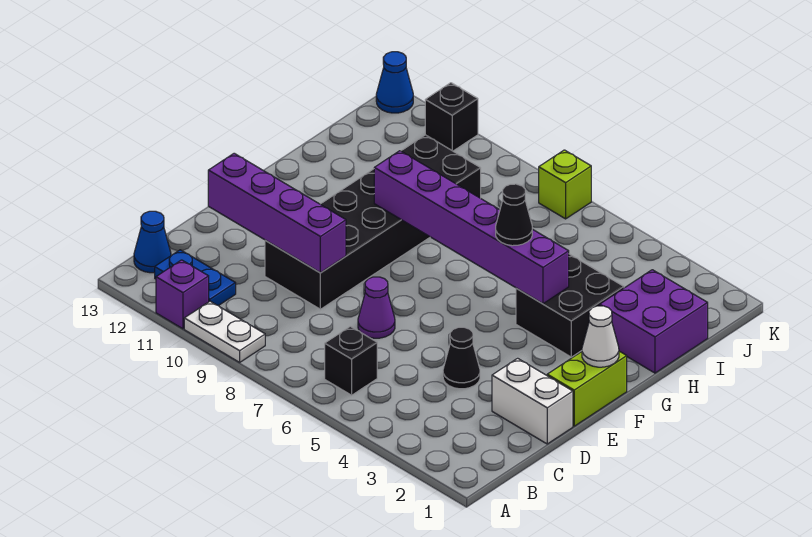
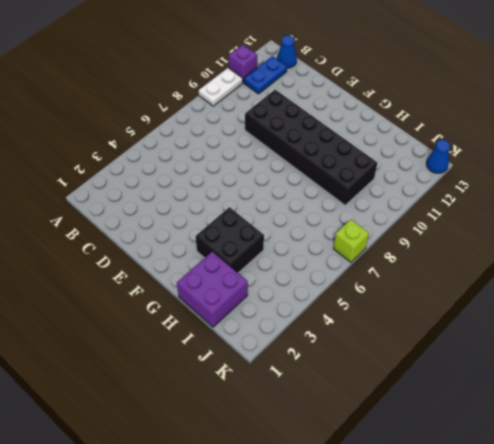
none -> black 1x1 brick [325,326,377,395]
none -> white 1x2 brick [492,358,573,444]
none -> black 1x1 cone [443,327,480,389]

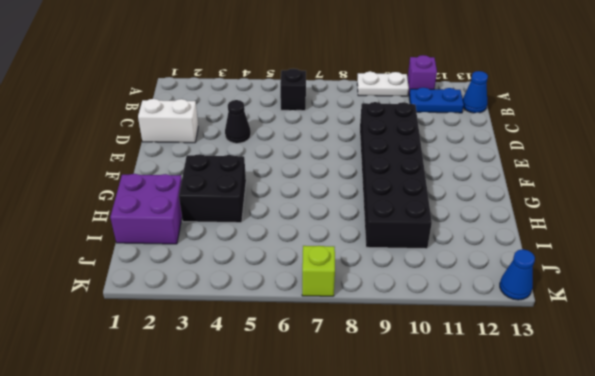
none -> purple 1x1 cone [358,277,395,338]
none -> lime 1x2 brick [547,351,627,426]
none -> black 1x1 brick [425,83,478,151]

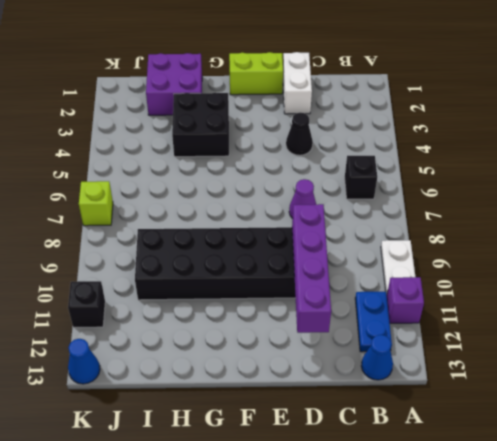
none -> white 1x1 cone [582,306,619,367]
none -> purple 1x6 brick [374,151,569,304]
none -> black 1x1 cone [496,184,532,246]

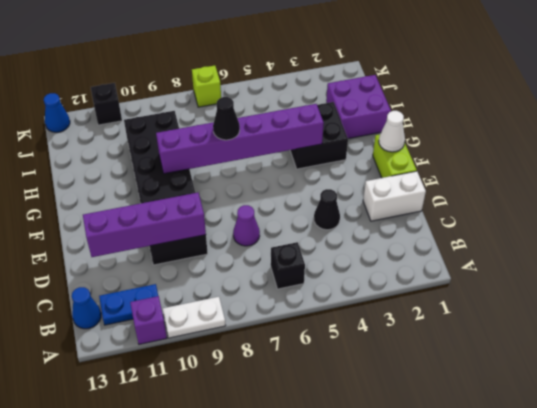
black 1x1 cone [213,97,240,140] -> black 1x1 cone moved to [496,184,532,246]

